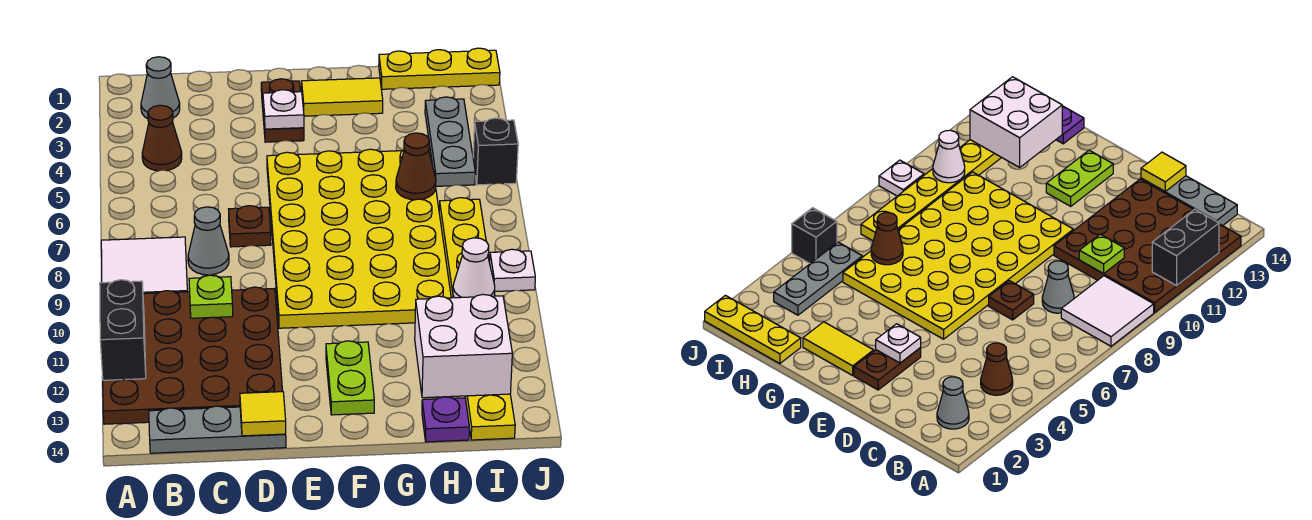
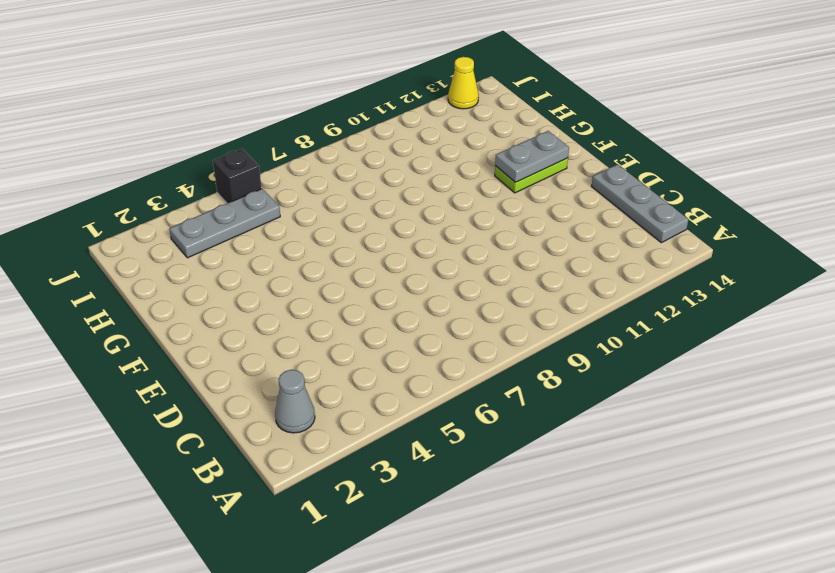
grey 1x2 plate [495,131,569,182] -> none
yellow 1x1 cone [448,57,479,109] -> none
none -> white 2x2 tile [101,237,187,294]
none -> brown 4x4 plate [103,287,283,424]
none -> brown 1x1 cone [142,105,182,171]

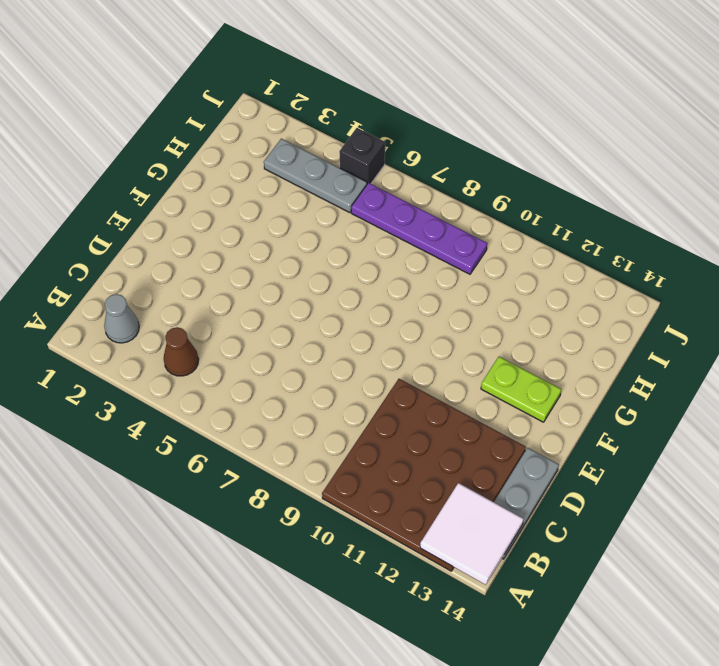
white 2x2 tile [420,483,523,585] -> white 2x2 tile moved to [101,237,187,294]
purple 1x4 plate [351,183,487,274] -> yellow 1x8 plate [439,198,515,440]
none -> grey 1x1 cone [188,207,229,275]
none -> brown 1x1 plate [228,206,271,247]
none -> brown 1x2 plate [261,79,304,142]

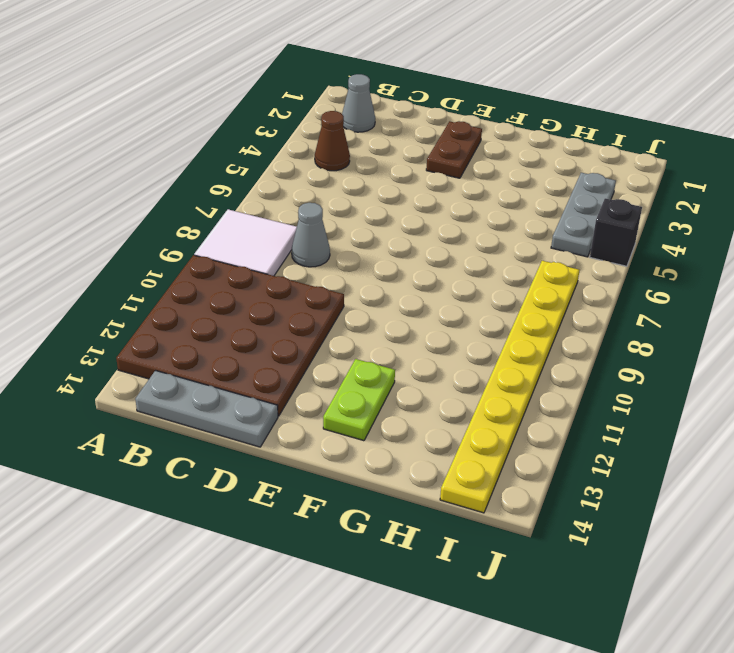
none -> brown 1x1 plate [228,206,271,247]
none -> yellow 4x6 plate [267,149,451,328]
none -> yellow 1x2 tile [302,78,383,116]

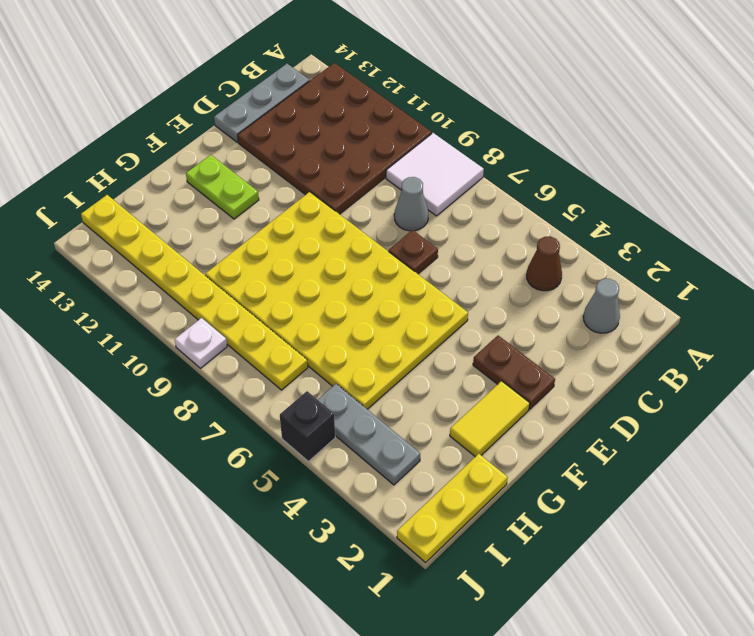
none -> purple 1x1 plate [422,397,469,442]
none -> black 1x2 brick [100,280,146,380]
none -> lime 1x1 plate [189,275,233,318]

